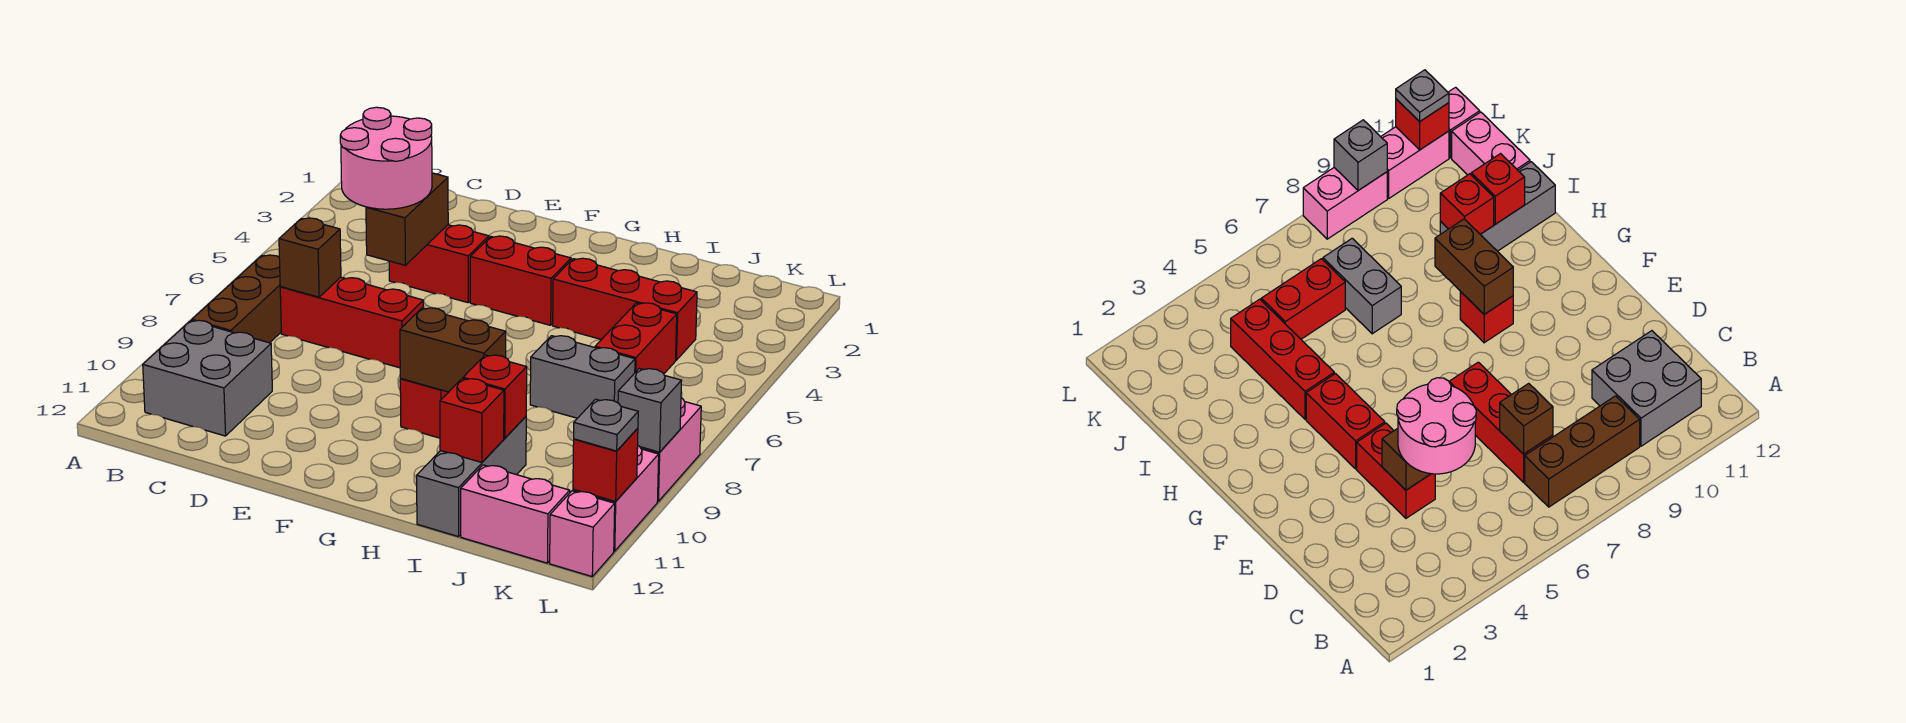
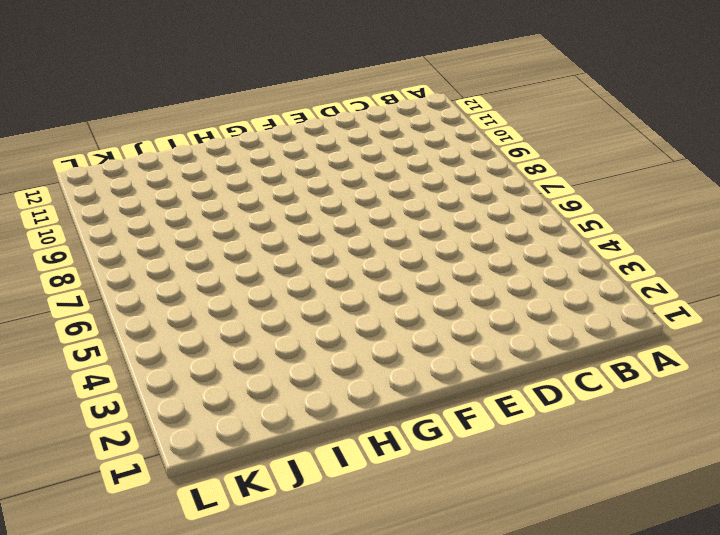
none -> brown 1x3 brick [192,255,281,343]
none -> grey 2x2 brick [143,320,272,436]
none -> red 1x3 brick [280,277,423,368]

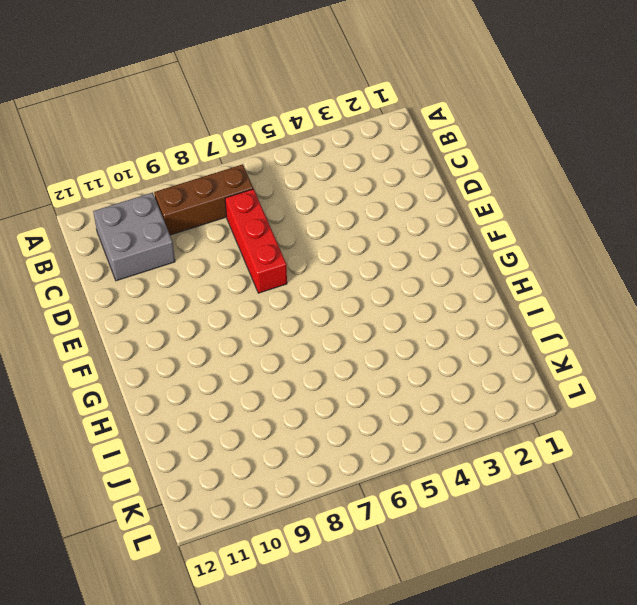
none -> red 1x2 brick [389,225,489,303]
none -> red 1x2 brick [470,236,571,325]
none -> red 1x1 brick [400,379,448,438]

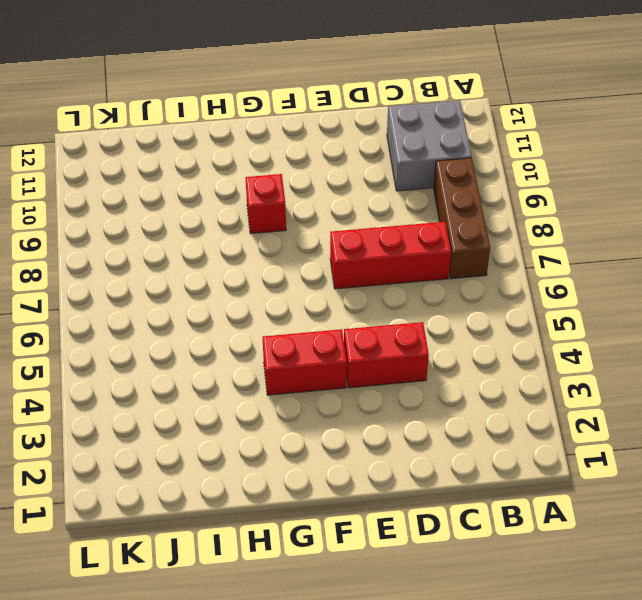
none -> red 1x3 brick [553,258,697,360]
none -> grey 1x2 brick [530,336,635,418]
none -> grey 1x3 brick [417,417,526,537]

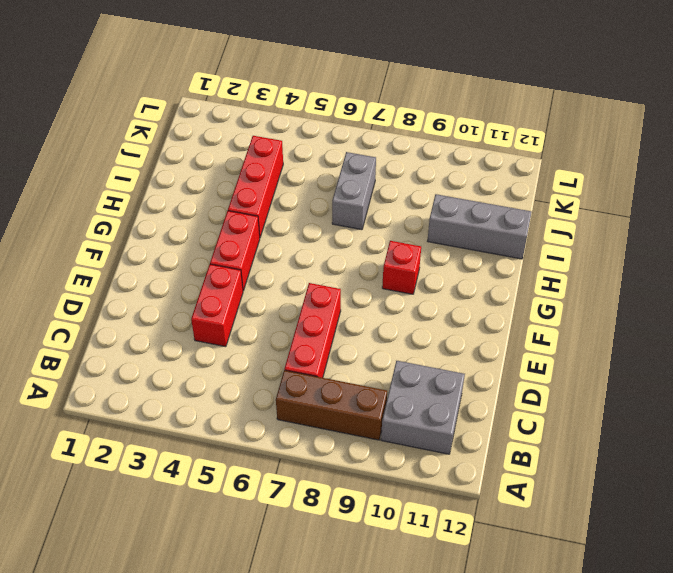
none -> red 1x2 brick [595,303,677,374]
none -> pink 1x2 brick [461,465,570,563]
none -> pink 1x2 brick [640,398,701,501]

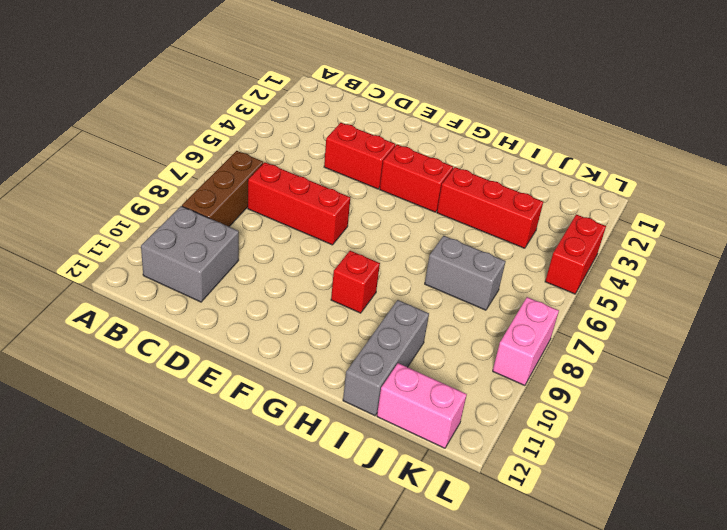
red 1x2 brick [545,214,606,294] -> red 1x2 brick moved to [595,303,677,374]
none -> pink 1x2 brick [573,446,659,551]
none -> pink 1x1 brick [550,491,615,576]
none -> brown 1x1 brick [279,218,341,297]

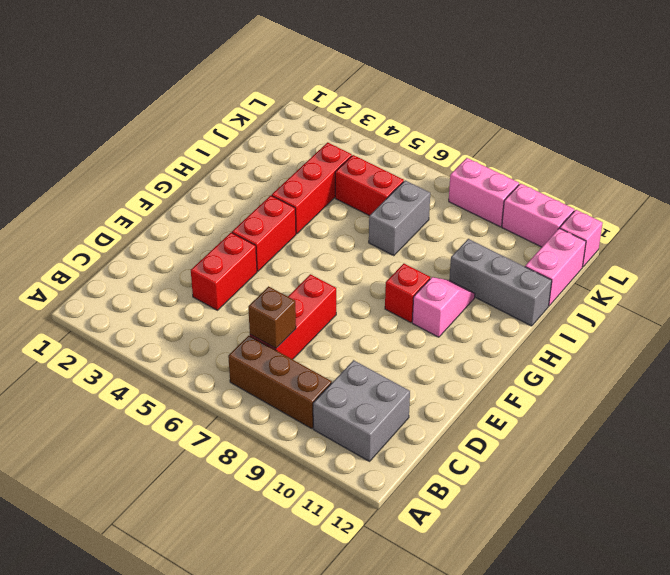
pink 1x2 slope [412,277,475,337] -> none
none -> brown 1x2 brick [366,173,448,265]
none -> brown 1x2 brick [400,308,506,392]
none -> red 1x1 brick [463,355,527,438]

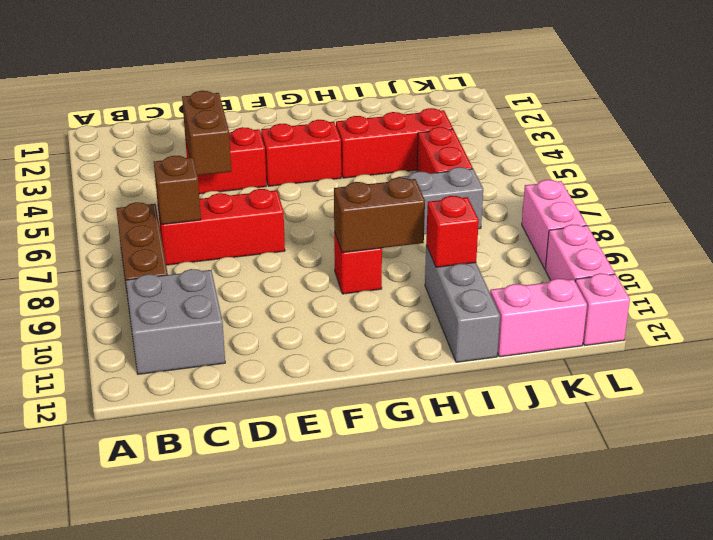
none -> red 1x1 brick [440,378,504,462]
none -> grey 1x1 brick [618,368,682,452]
none -> red 1x1 brick [573,428,638,501]

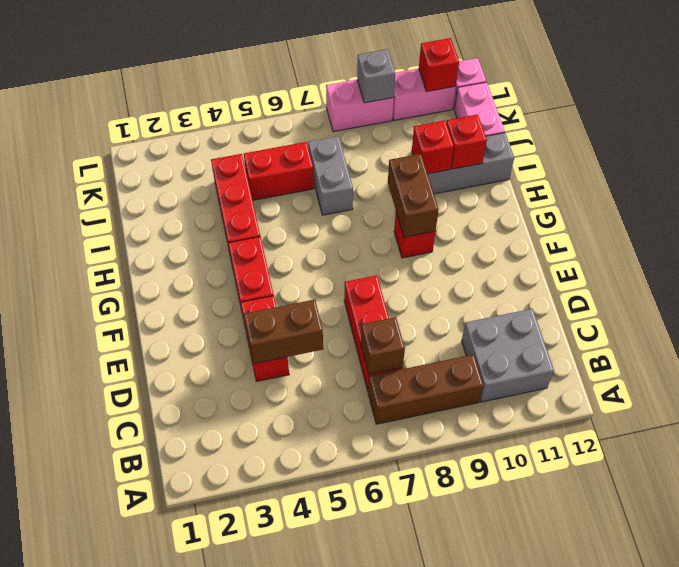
none -> pink 2x2 round brick [340,107,432,209]
none -> grey 1x1 plate [574,399,638,451]

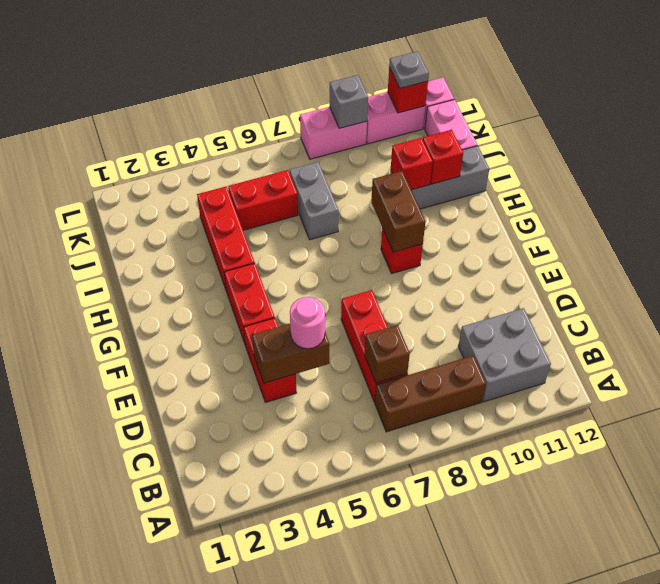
pink 1x1 round brick [290,297,325,349] -> pink 2x2 round brick [340,107,432,209]

